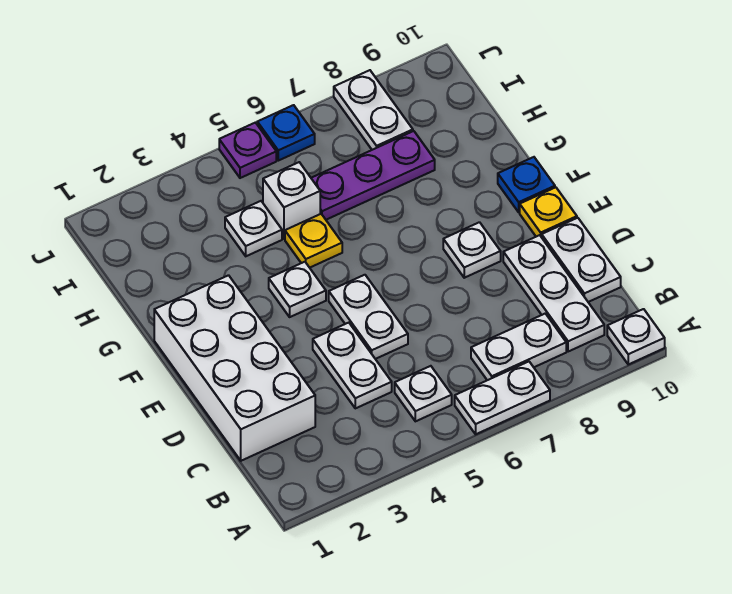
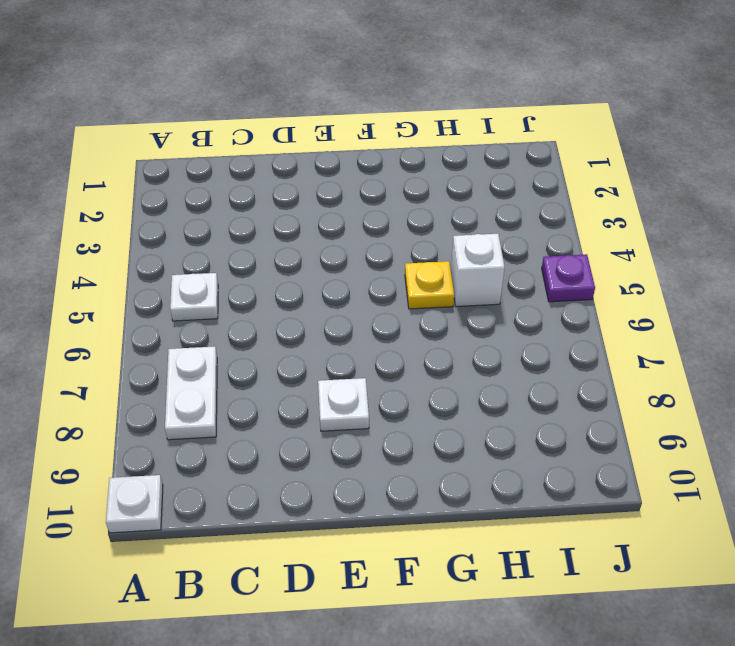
none -> white 1x2 plate [455,362,550,434]
none -> white 1x3 plate [503,235,604,352]
none -> white 2x4 brick [154,275,315,461]

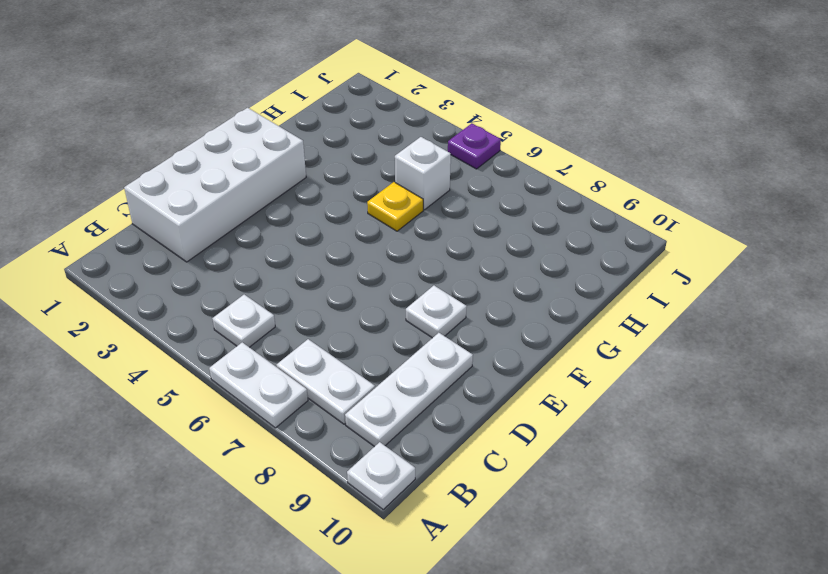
none -> white 1x2 plate [313,323,392,408]
none -> white 1x2 plate [542,218,621,302]
none -> white 1x2 plate [329,275,408,359]

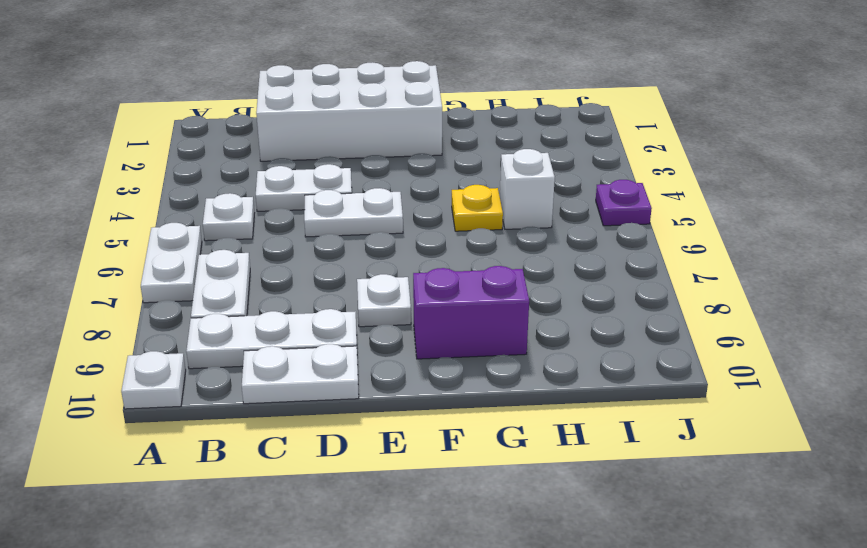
purple 1x2 brick [413,266,529,359] -> none
none -> yellow 1x1 plate [520,187,577,237]
none -> white 1x1 plate [269,262,326,317]
none -> blue 1x1 plate [498,157,555,212]

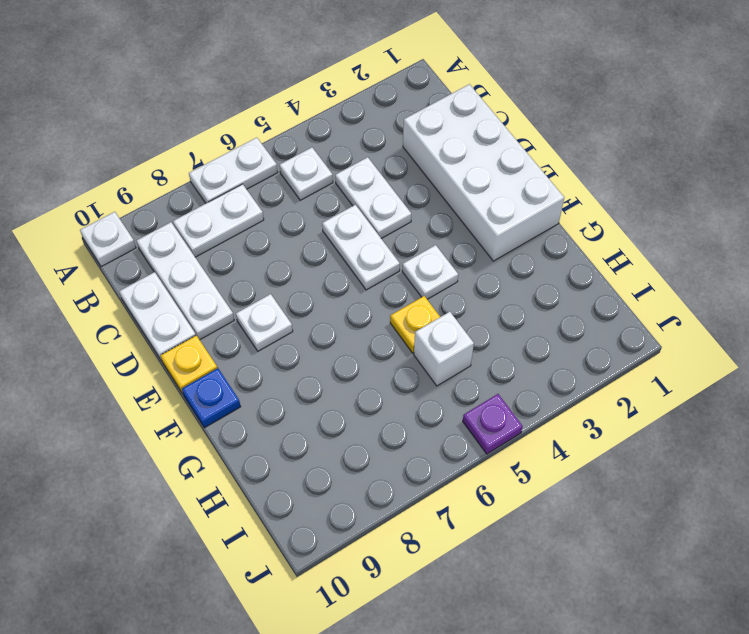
none -> white 1x1 plate [225,201,282,256]
none -> purple 1x3 plate [311,131,435,220]
none -> white 1x2 plate [334,70,413,150]

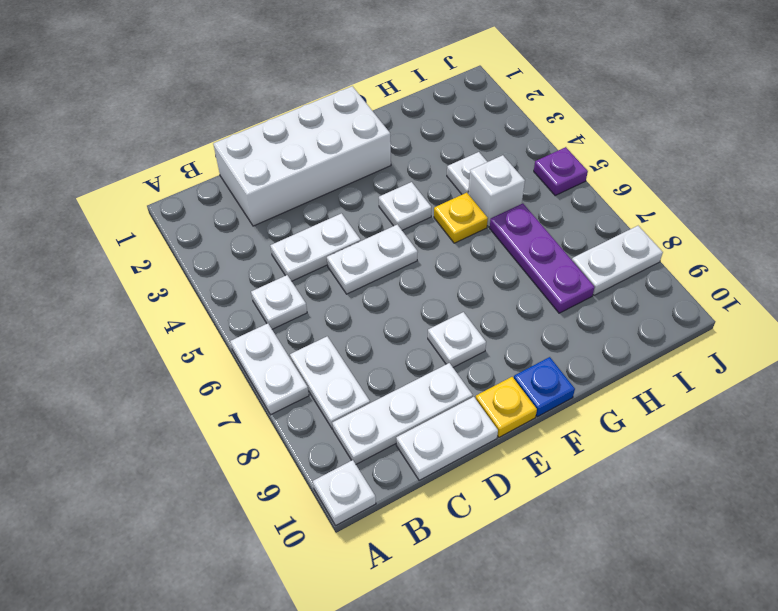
none -> blue 1x1 plate [257,105,315,161]

